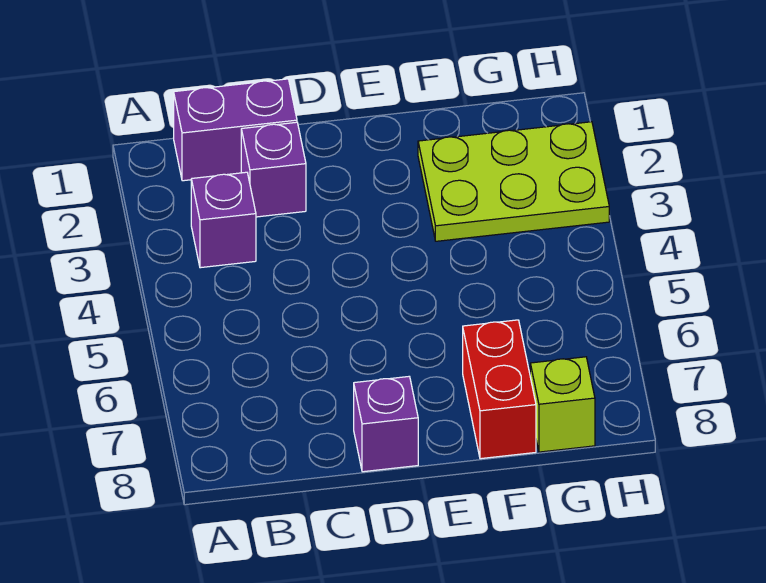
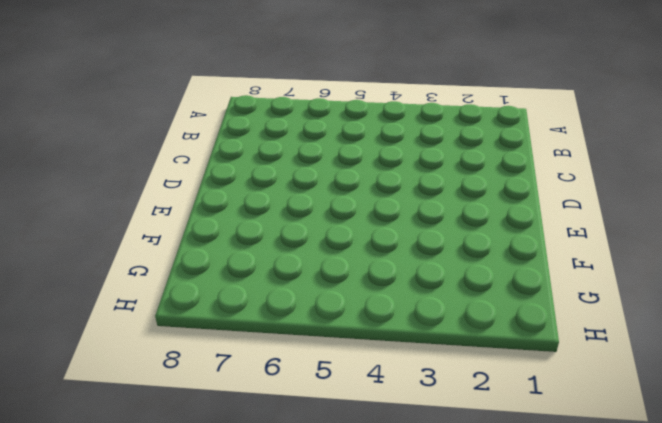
none -> purple 1x2 brick [174,79,297,181]
none -> purple 1x1 brick [191,172,256,268]

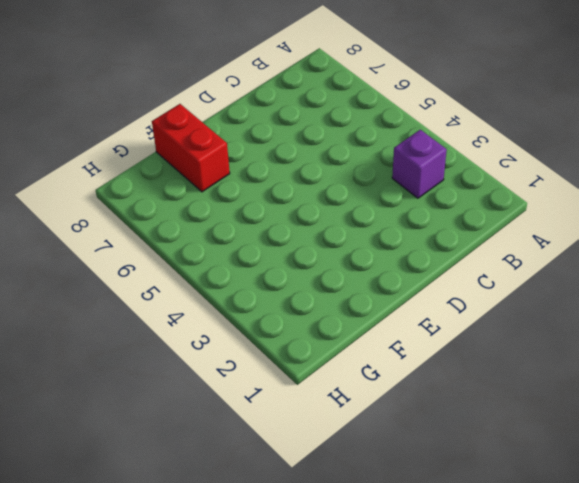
none -> purple 1x2 brick [174,79,297,181]
none -> purple 1x1 brick [241,122,306,217]

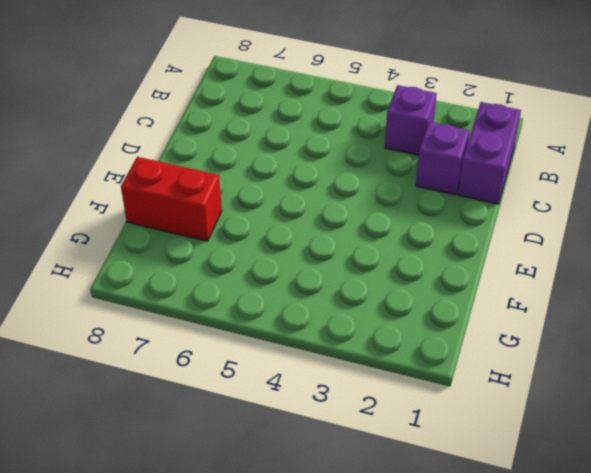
none -> purple 1x1 brick [354,377,418,472]
none -> lime 2x3 plate [418,122,609,241]

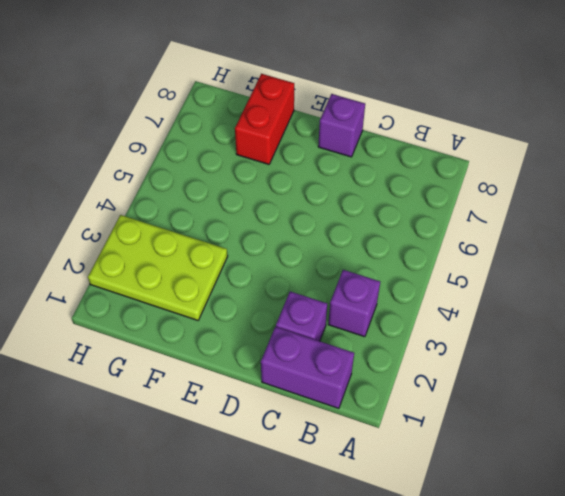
none -> lime 1x1 brick [530,357,595,452]

